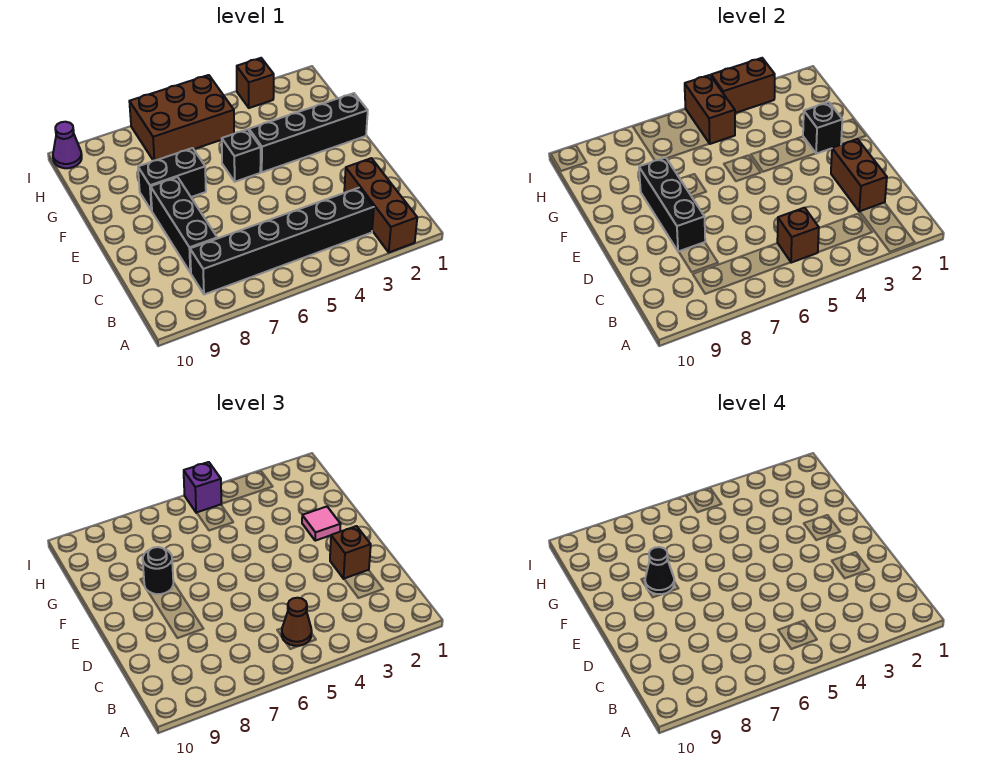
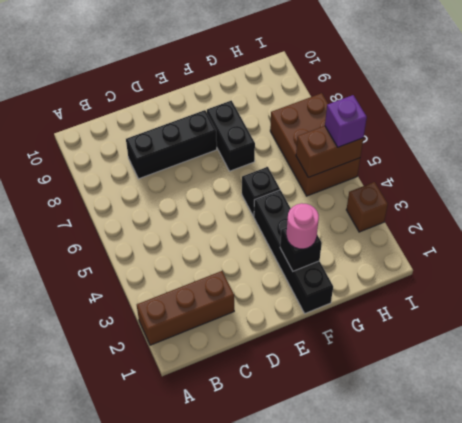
pink 1x1 round brick [286,203,319,249] -> pink 1x1 tile [302,507,341,541]
none -> black 1x6 brick [190,188,374,294]
none -> purple 1x1 cone [53,122,82,168]
none -> brown 1x1 brick [777,208,819,263]

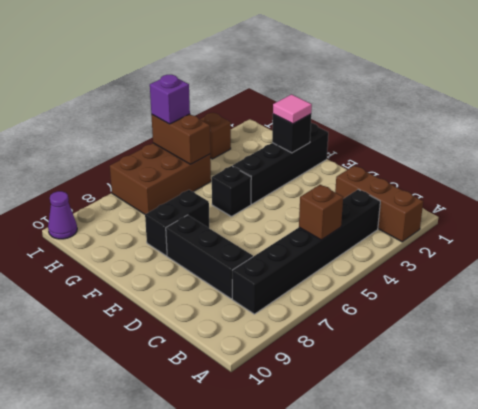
none -> brown 1x2 brick [831,139,887,212]
none -> black 1x3 brick [639,158,705,252]
none -> brown 1x2 brick [711,58,775,113]

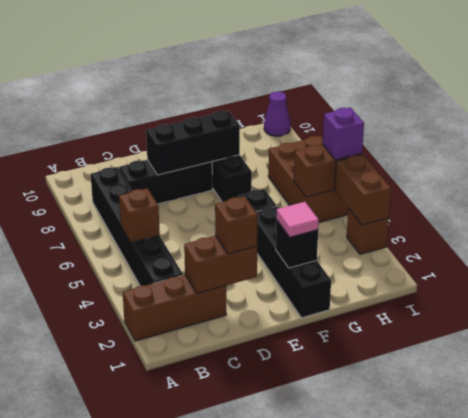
none -> brown 1x1 cone [282,598,312,646]
none -> black 1x1 round brick [143,547,173,594]
none -> black 1x1 cone [645,547,674,594]

